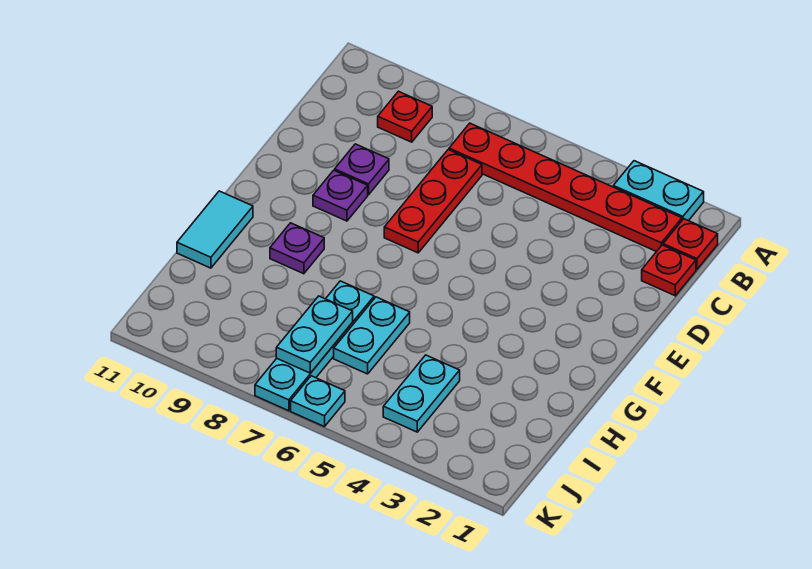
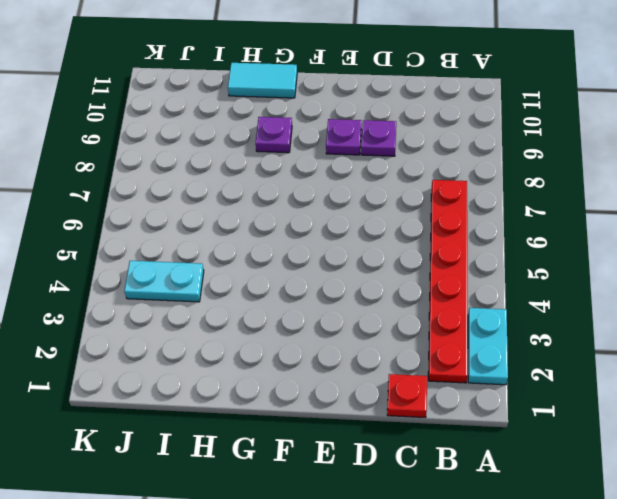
none -> red 1x1 plate [663,219,718,269]
none -> red 1x1 plate [378,91,432,142]
none -> red 1x3 plate [384,150,482,253]

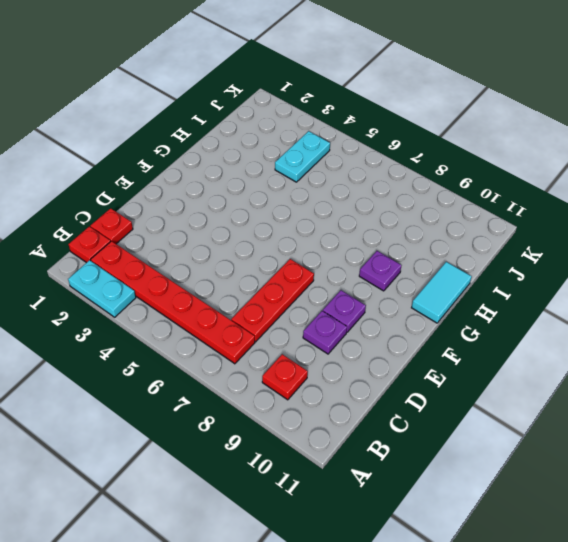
none -> cyan 1x2 plate [334,297,410,374]
none -> cyan 1x4 plate [255,281,374,411]
none -> cyan 1x1 plate [291,376,345,427]

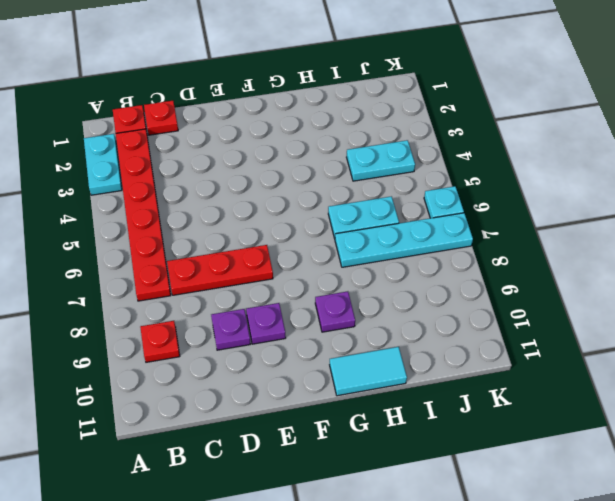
none -> cyan 1x2 plate [276,296,353,373]

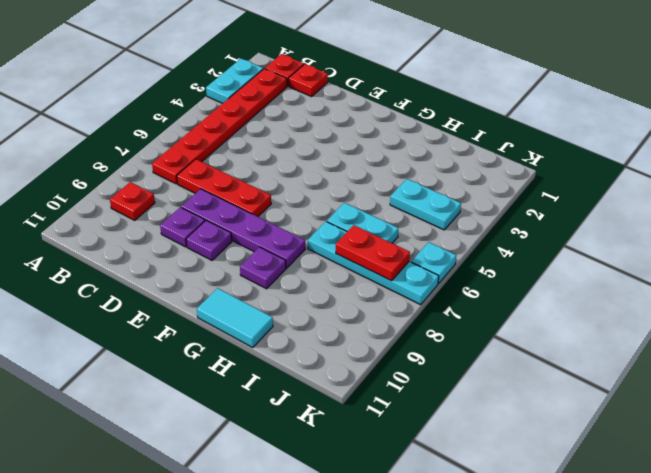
purple 1x4 plate [181,189,305,268] -> none
red 1x2 plate [336,225,410,281] -> cyan 1x2 plate [276,296,353,373]

